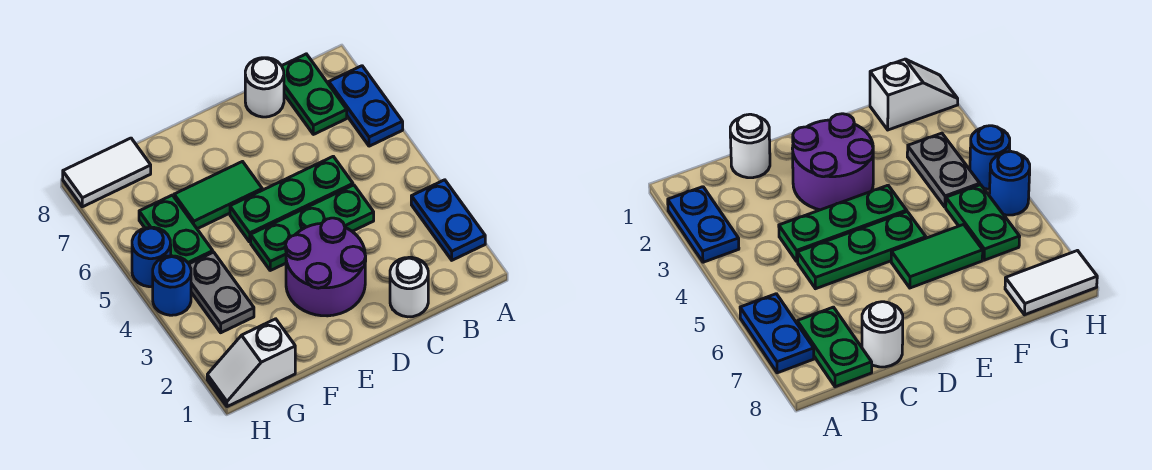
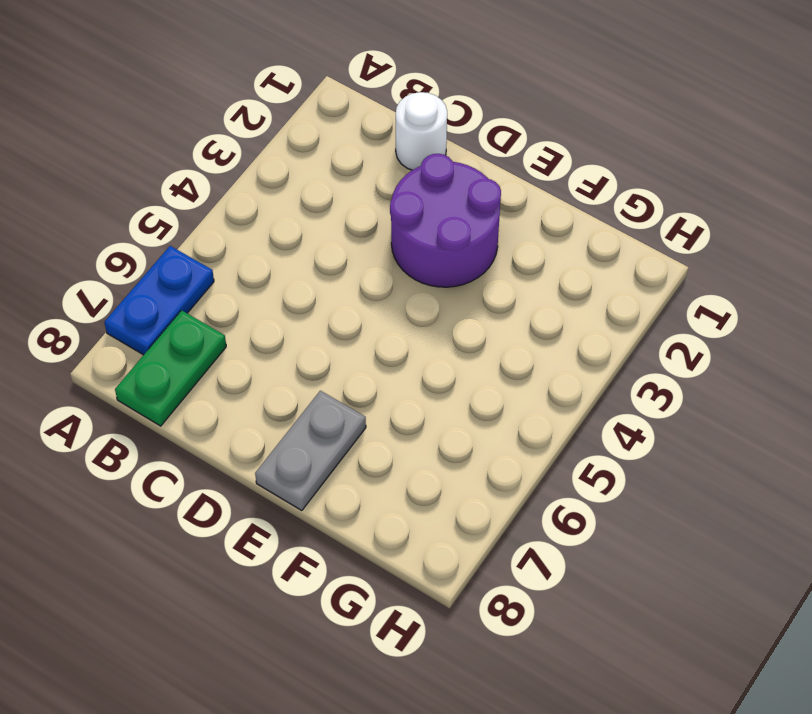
grey 1x2 plate [255,391,366,511] -> grey 1x2 plate moved to [189,252,254,333]
none -> blue 1x2 plate [411,180,485,260]
none -> green 1x3 plate [251,185,374,270]
none -> green 1x3 plate [230,156,353,242]

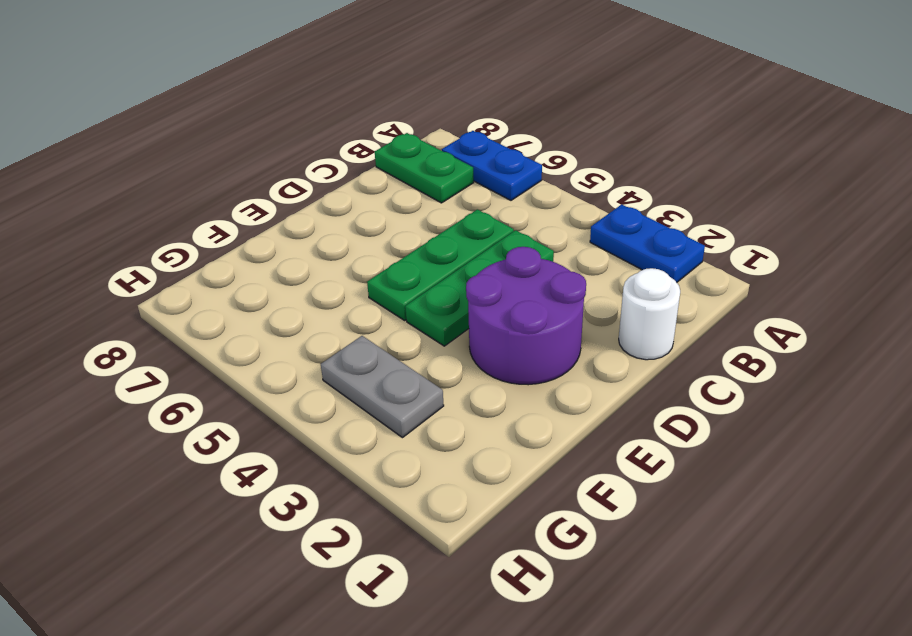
none -> white 1x1 round brick [245,58,284,117]
none -> green 1x2 tile [174,162,262,229]
none -> white 1x2 slope [207,319,295,407]

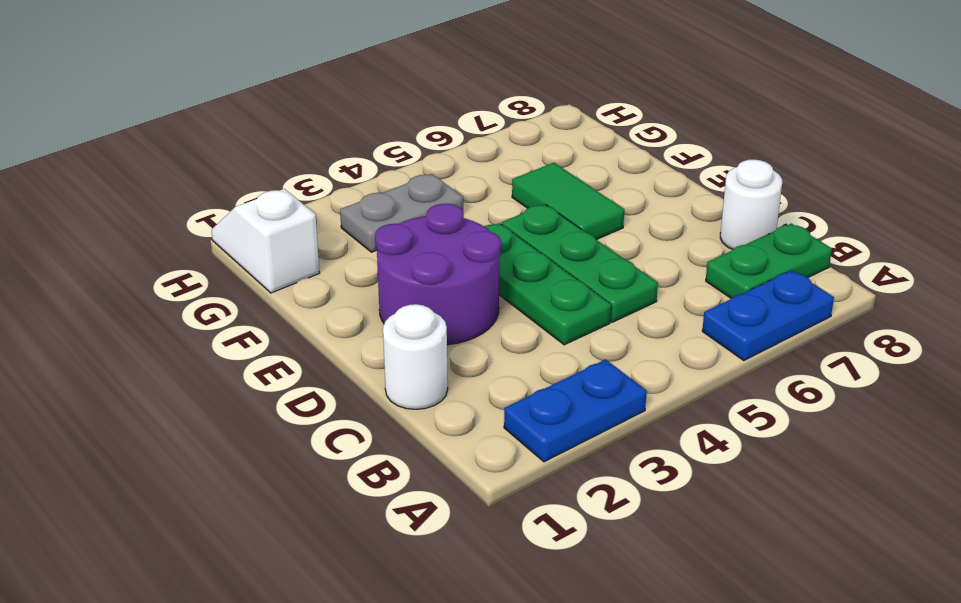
none -> green 1x2 plate [139,195,213,264]
none -> white 1x2 tile [63,138,151,207]
none -> blue 1x1 round brick [153,256,191,315]

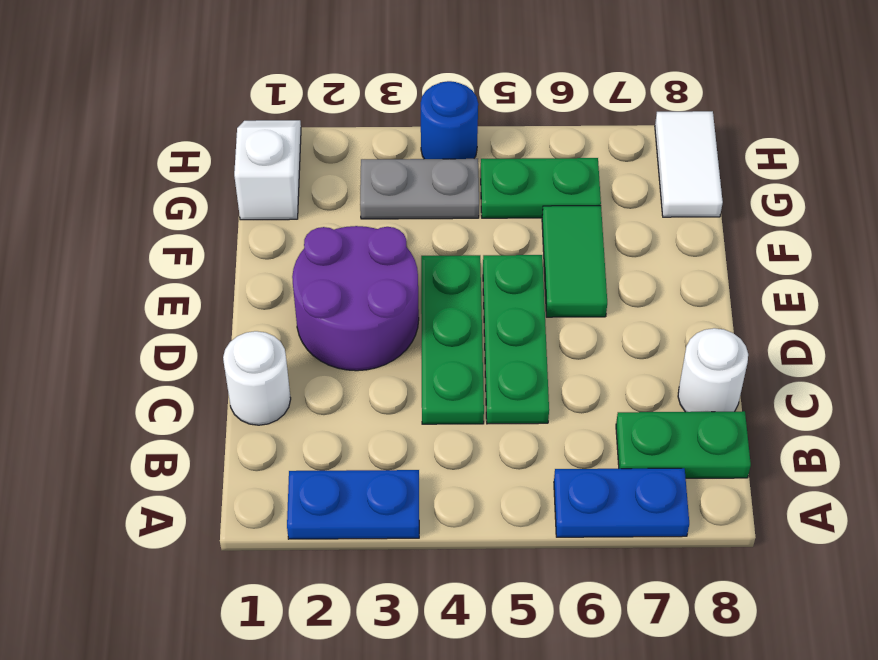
none -> blue 1x1 round brick [132,227,171,287]

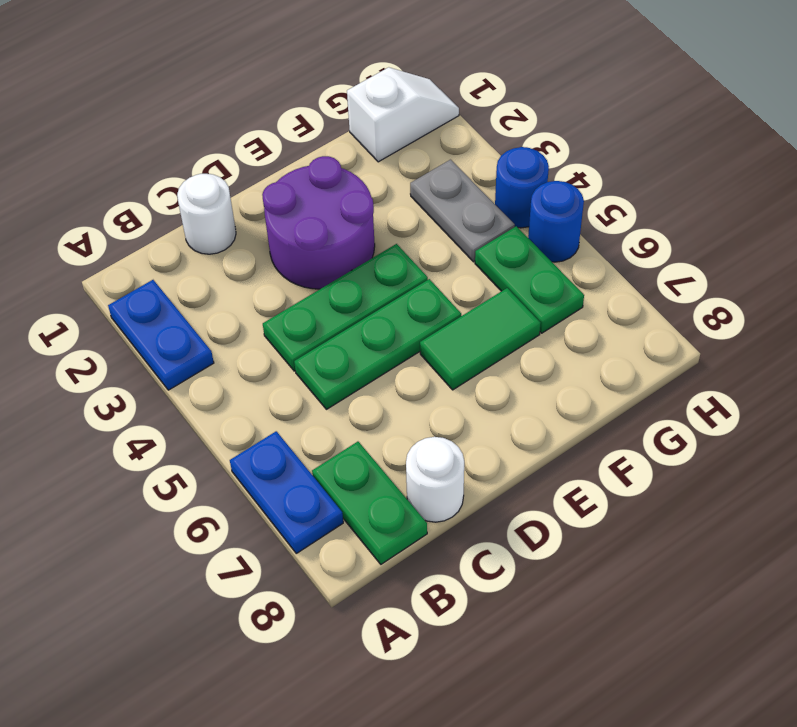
none -> white 1x2 tile [63,138,151,207]

